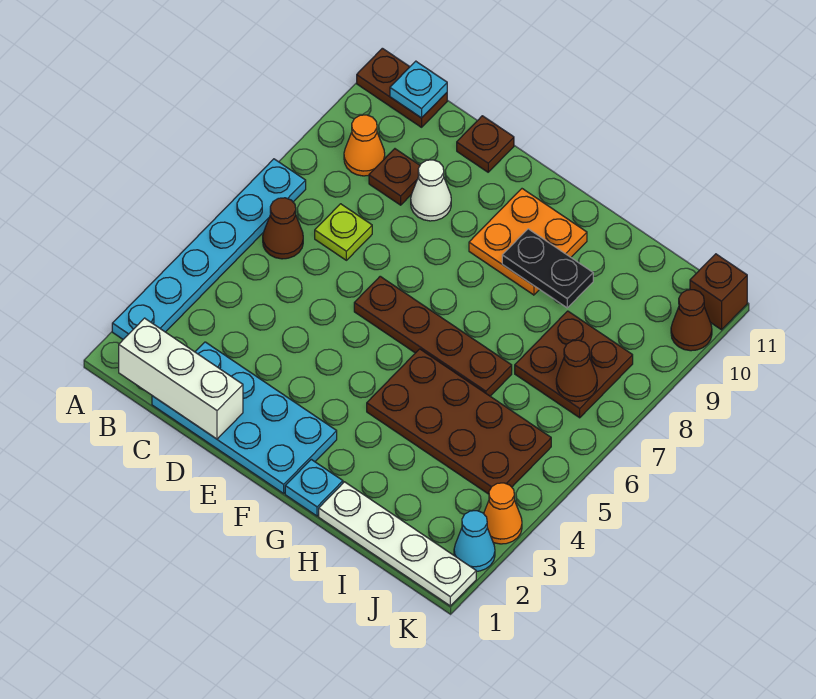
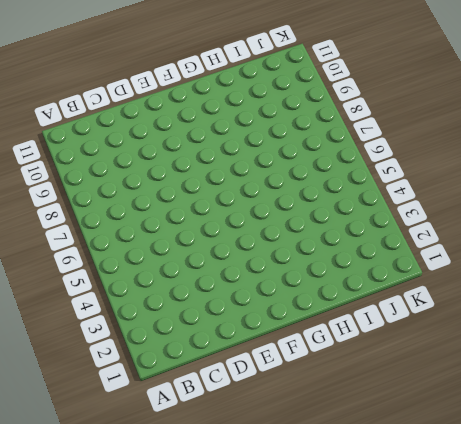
none -> cyan 1x6 plate [112,159,306,339]
none -> brown 1x2 plate [357,48,447,127]
none -> brown 1x1 cone [263,198,303,259]

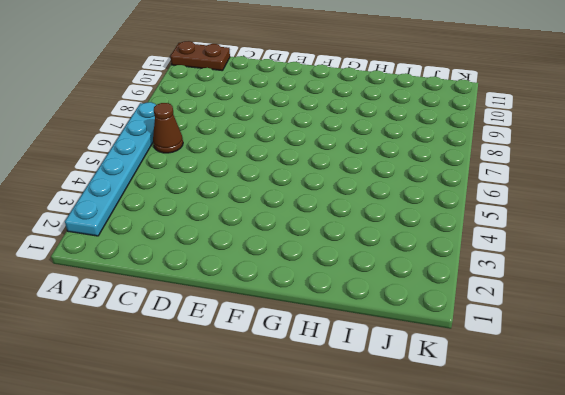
none -> orange 1x1 cone [344,115,385,176]
none -> cyan 2x4 plate [152,342,337,493]
none -> lime 1x1 plate [315,204,372,260]

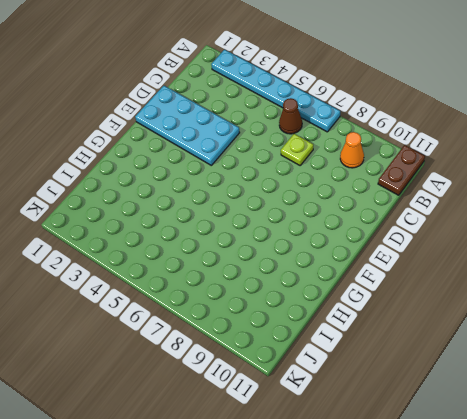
cyan 2x4 plate [135,86,240,165] -> cyan 2x4 plate turned to [152,342,337,493]
none -> brown 1x1 plate [369,149,420,205]
none -> white 1x1 cone [411,160,451,221]
none -> brown 1x1 plate [457,116,514,172]

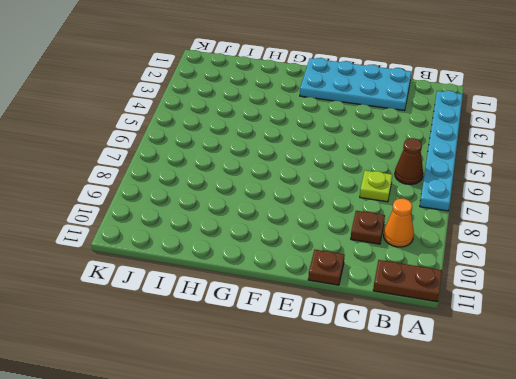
none -> white 1x1 cone [411,160,451,221]
none -> brown 1x4 plate [354,276,512,396]
none -> orange 2x2 plate [469,189,587,295]

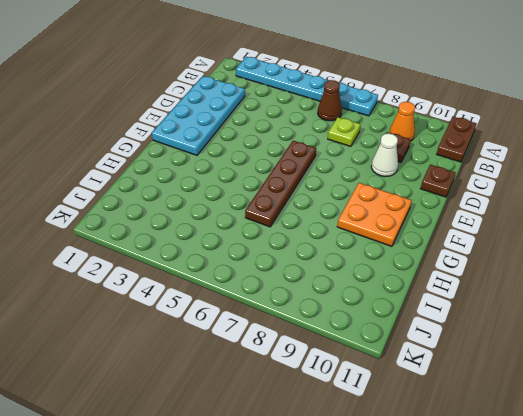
none -> cyan 1x1 plate [285,459,343,516]
none -> brown 2x4 plate [367,349,551,494]
none -> white 1x4 plate [319,482,476,606]

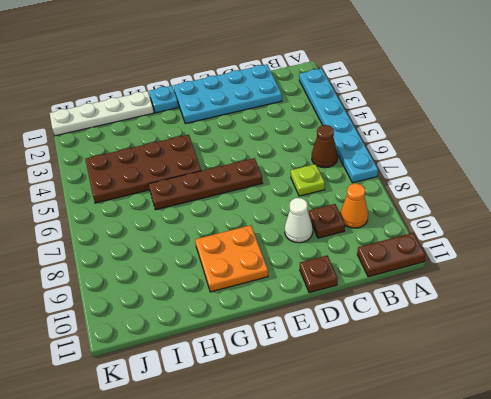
none -> brown 2x2 plate [515,311,633,418]
none -> cyan 1x1 cone [454,511,495,571]
none -> orange 1x1 cone [484,483,522,544]

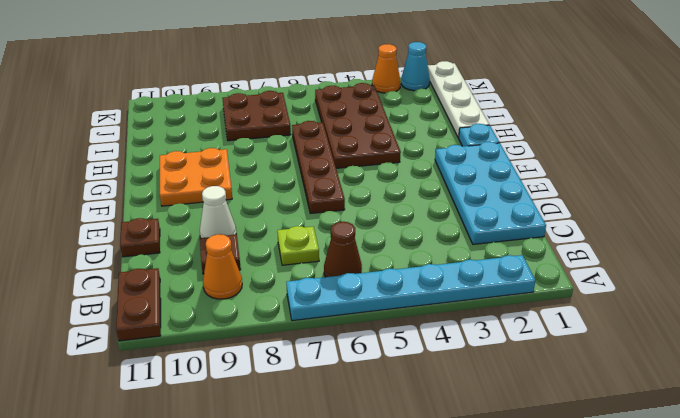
none -> brown 1x1 cone [671,290,712,351]
none -> brown 1x1 brick [690,254,747,330]
none -> white 1x3 brick [119,318,243,439]

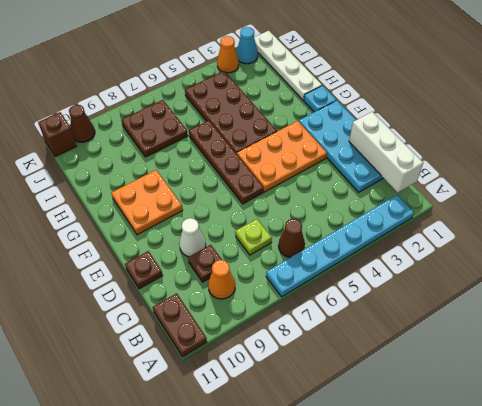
orange 2x3 plate [237,121,327,192] -> none
none -> cyan 1x1 plate [390,61,447,118]
none -> black 1x2 plate [502,229,593,308]
none -> brown 1x1 cone [556,340,597,401]

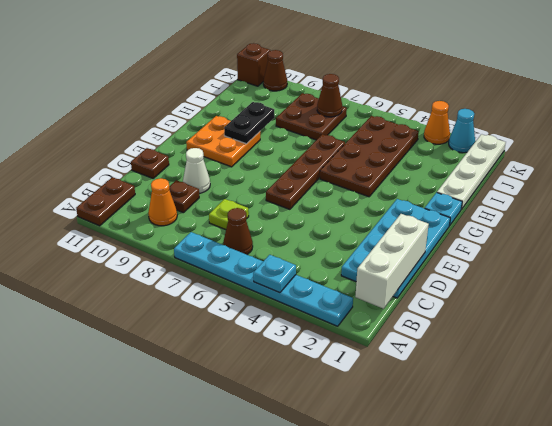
cyan 1x1 plate [253,255,296,293] -> cyan 1x1 plate moved to [390,61,447,118]

